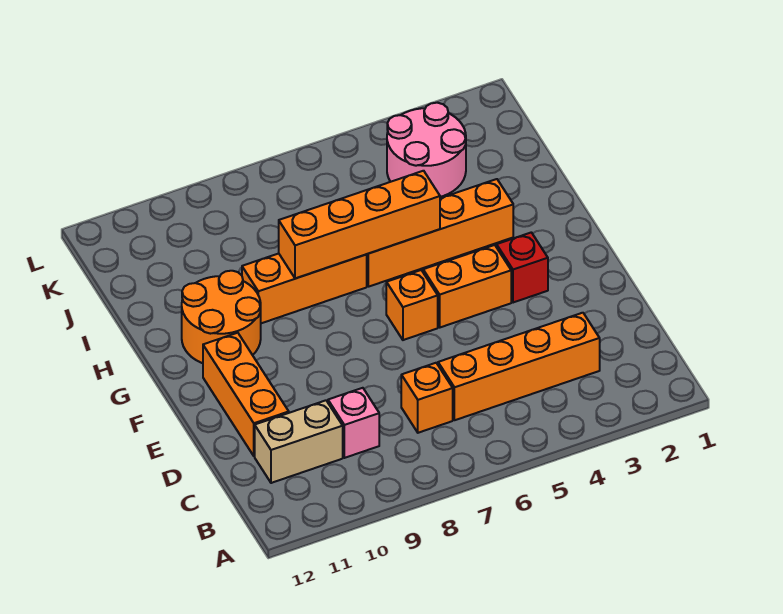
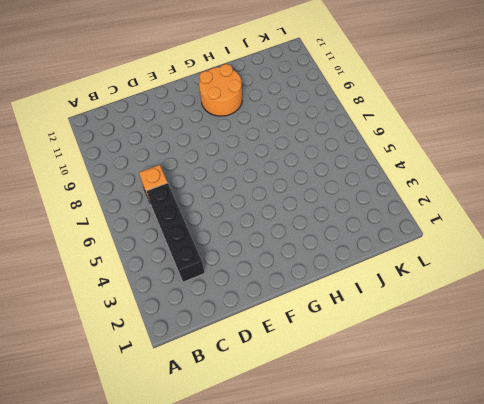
black 1x4 brick [147,183,204,282] -> orange 1x4 brick [438,313,600,420]
none -> pink 1x1 brick [328,388,379,458]
none -> tan 1x2 brick [255,400,343,483]
none -> orange 1x3 brick [203,333,289,456]

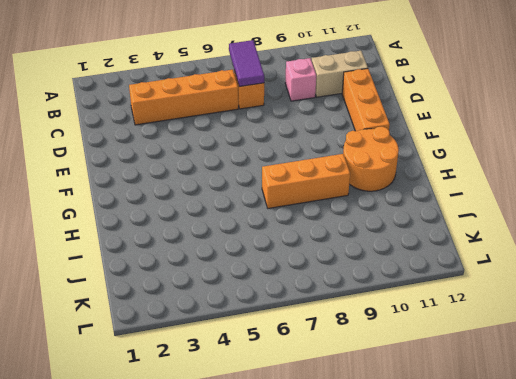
purple 1x2 tile [229,40,264,87] -> none
none -> red 1x1 brick [497,232,548,303]
none -> orange 1x2 brick [423,245,511,327]
none -> orange 1x1 brick [386,270,438,340]

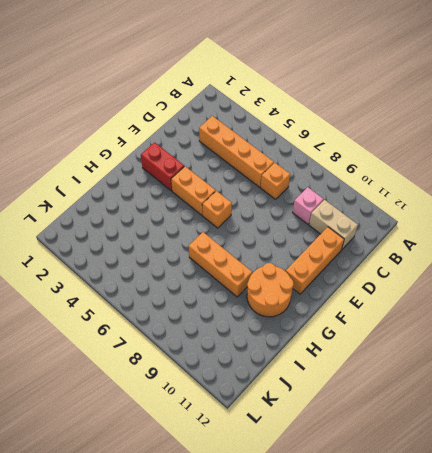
red 1x2 brick [141,142,184,191] -> red 1x1 brick [497,232,548,303]
none -> orange 1x4 brick [367,179,513,287]
none -> pink 2x2 round brick [387,103,466,197]
none -> orange 1x4 brick [279,171,440,279]

